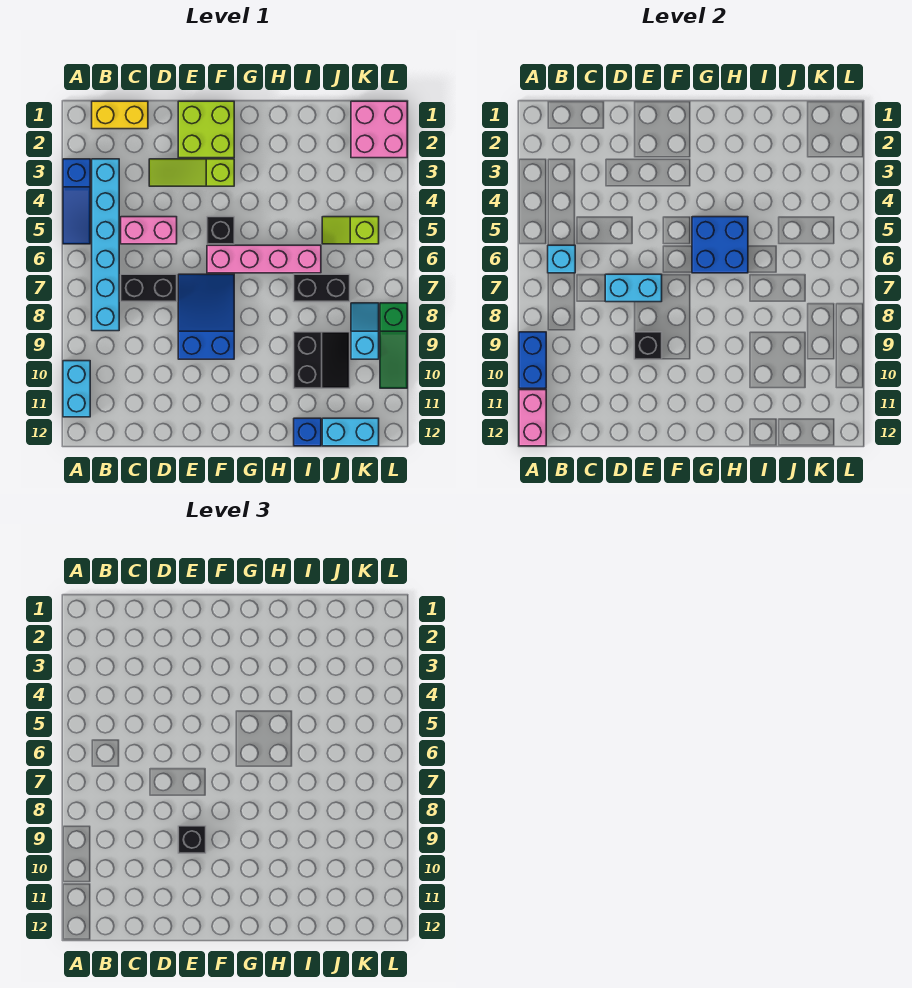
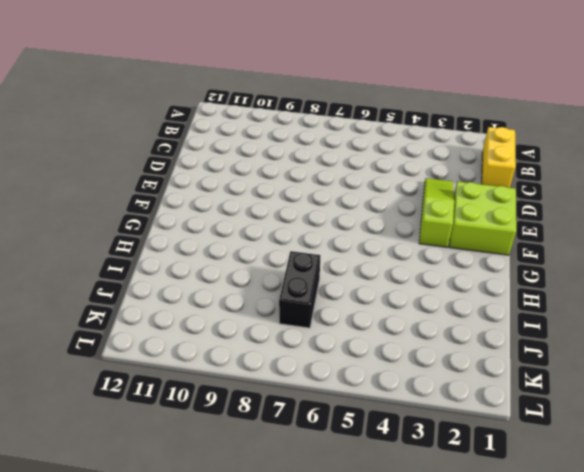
none -> blue 1x3 slope [63,159,90,244]
none -> cyan 1x2 brick [63,361,90,417]
none -> cyan 1x6 brick [92,159,119,331]

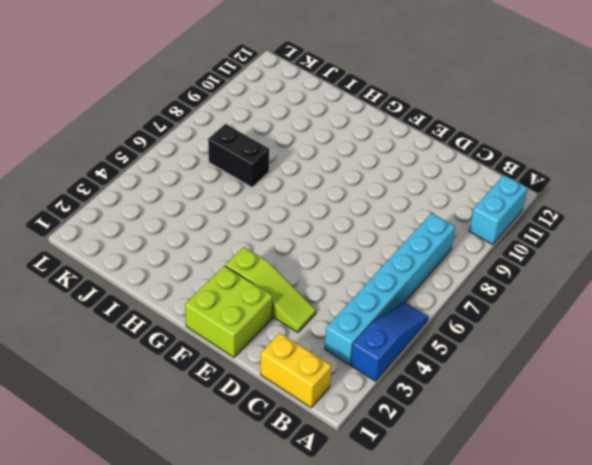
none -> pink 1x2 brick [121,217,177,244]
none -> black 1x2 brick [121,274,177,302]
none -> blue 2x3 slope [178,274,234,359]

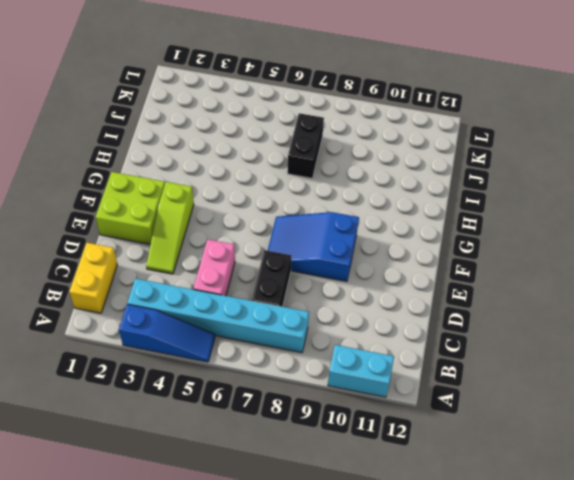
none -> black 1x1 brick [207,217,234,244]
none -> pink 1x4 brick [207,245,321,273]
none -> black 2x2 slope [294,332,350,388]

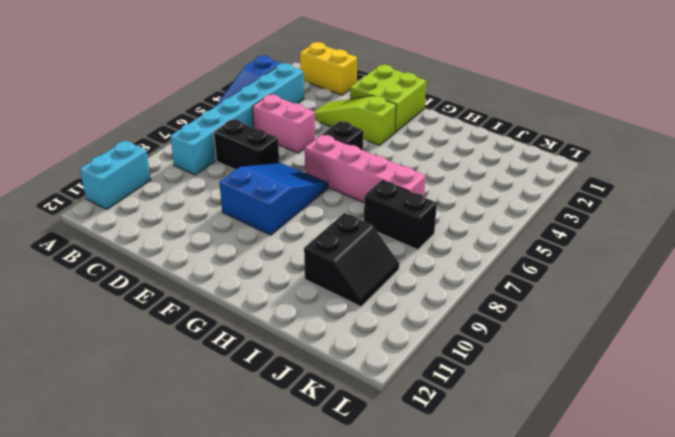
none -> blue 1x1 brick [294,418,321,446]
none -> lime 1x2 slope [322,217,379,244]
none -> cyan 1x2 brick [322,418,379,446]

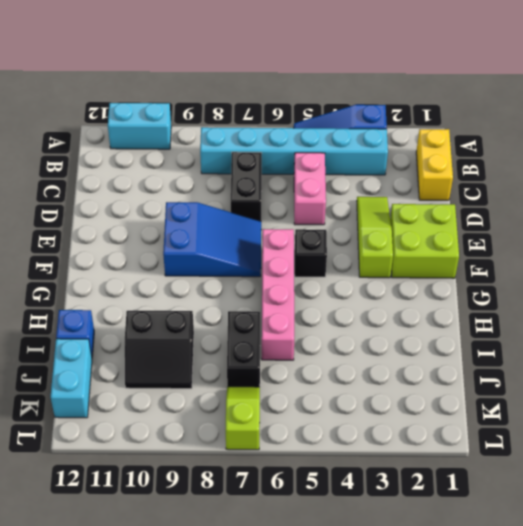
lime 1x2 slope [226,387,260,450] -> lime 1x2 slope moved to [322,217,379,244]
none -> pink 2x2 brick [351,101,407,158]
none -> cyan 1x2 slope [351,303,379,359]
none -> green 1x3 slope [380,303,407,388]

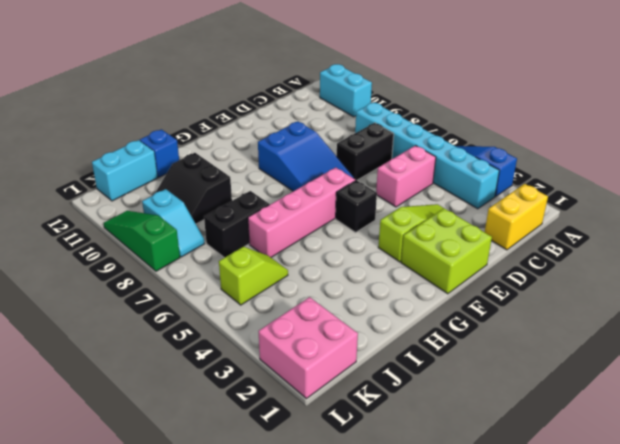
none -> blue 1x2 brick [519,332,546,388]
none -> pink 1x2 brick [519,390,546,446]
none -> cyan 1x1 brick [548,245,575,273]

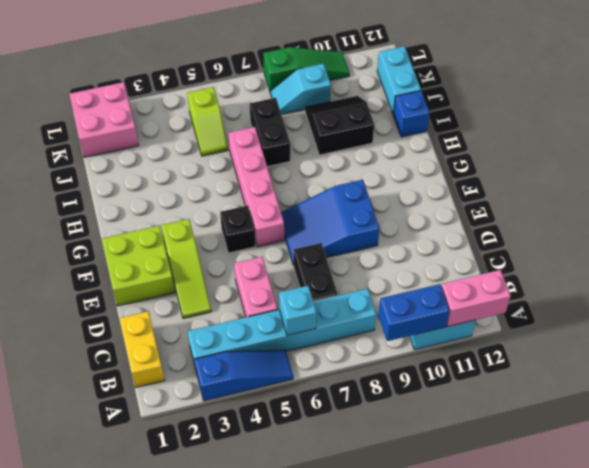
none -> cyan 1x2 brick [605,274,662,302]
none -> black 1x1 brick [634,332,662,359]
none -> blue 2x2 brick [692,217,748,273]

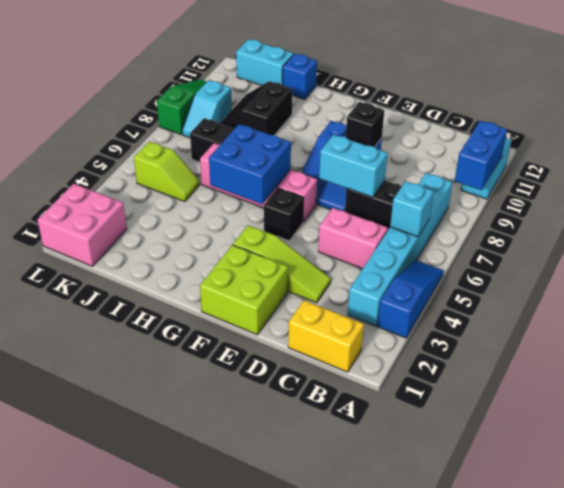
none -> pink 1x2 brick [519,390,546,446]
none -> black 1x1 brick [178,826,206,853]

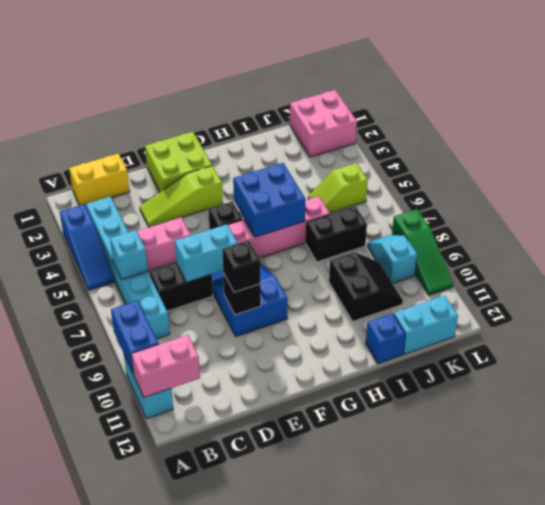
pink 1x2 brick [131,335,200,398] -> pink 1x2 brick turned to [519,390,546,446]

